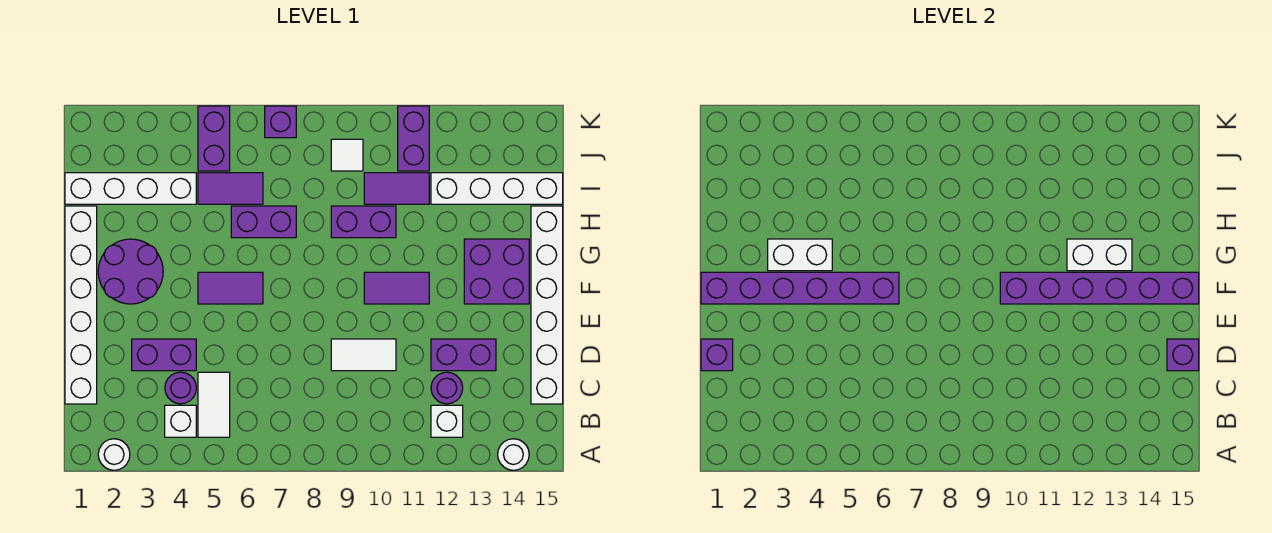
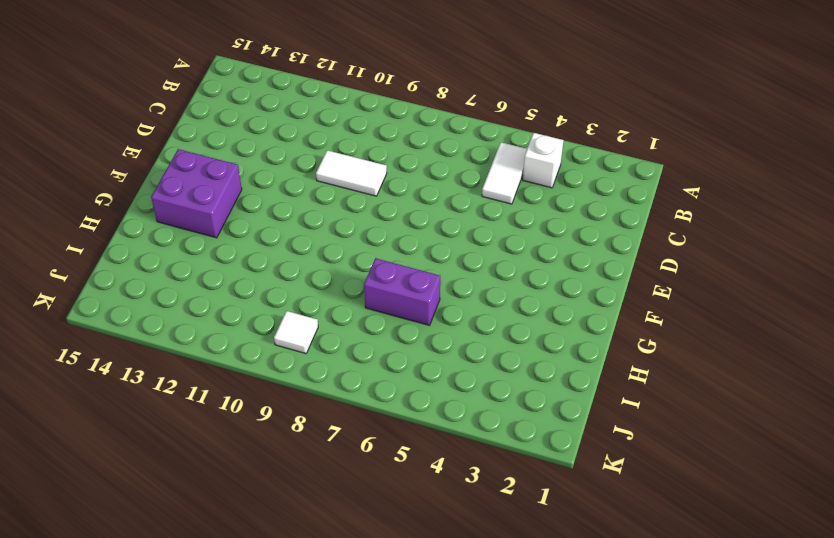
none -> white 1x1 round brick [98,439,130,470]
none -> white 1x1 round brick [498,439,529,470]
none -> white 1x1 brick [431,405,463,437]
none -> white 1x6 brick [65,206,97,404]

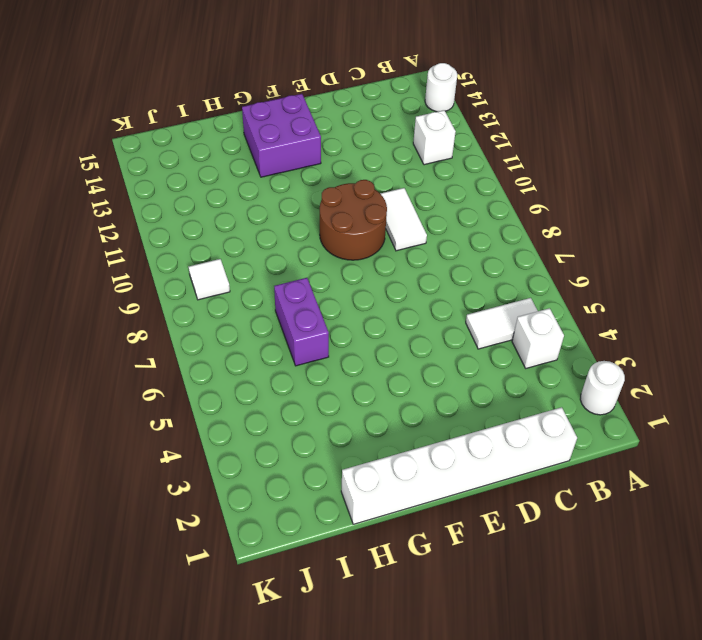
brown 2x2 round brick [320,180,387,260] -> purple 1x2 tile [364,272,429,304]
none -> purple 1x1 round brick [165,372,196,404]
none -> purple 1x1 round brick [431,372,463,404]
none -> white 1x6 brick [531,206,563,404]
none -> purple 1x2 brick [132,339,196,371]

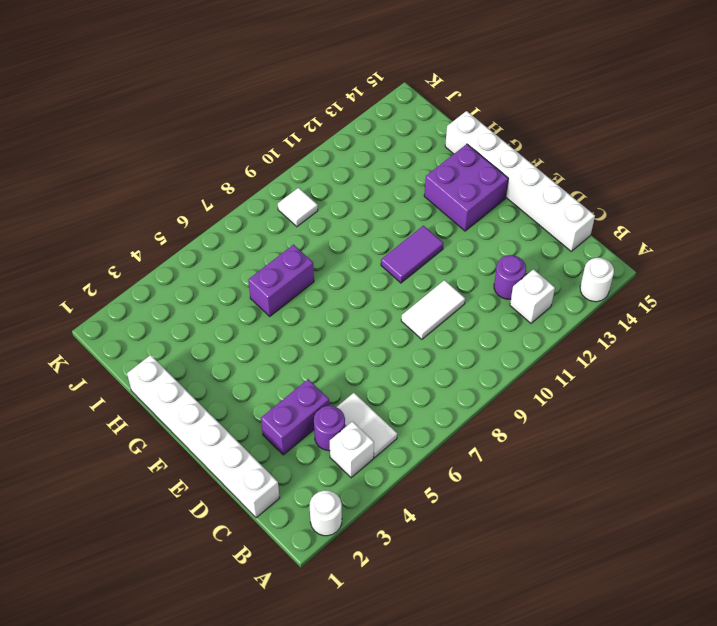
none -> purple 1x2 brick [431,339,496,371]
none -> purple 2x2 round brick [98,239,163,304]
none -> purple 1x2 tile [198,272,263,304]
none -> purple 1x2 brick [331,206,396,238]

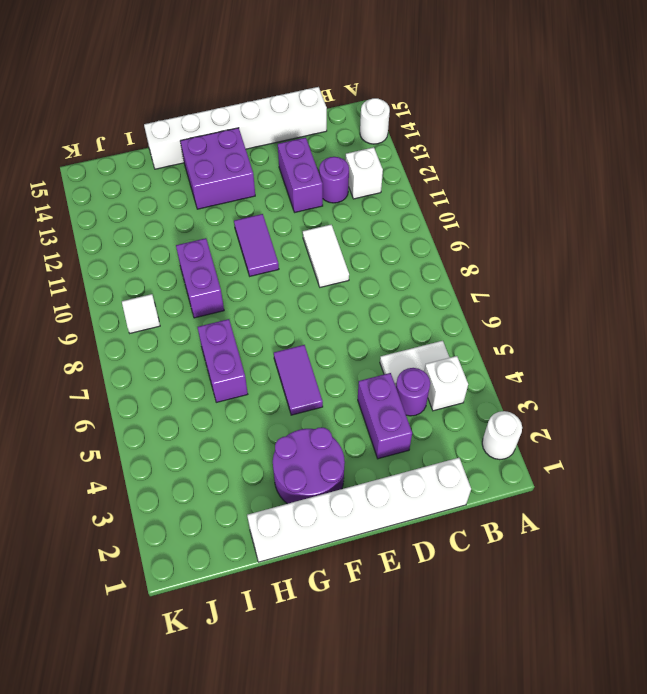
none -> white 1x4 brick [65,173,196,204]
none -> purple 1x2 tile [198,173,263,204]
none -> purple 1x2 tile [364,173,429,204]
none -> white 1x4 brick [431,173,563,204]

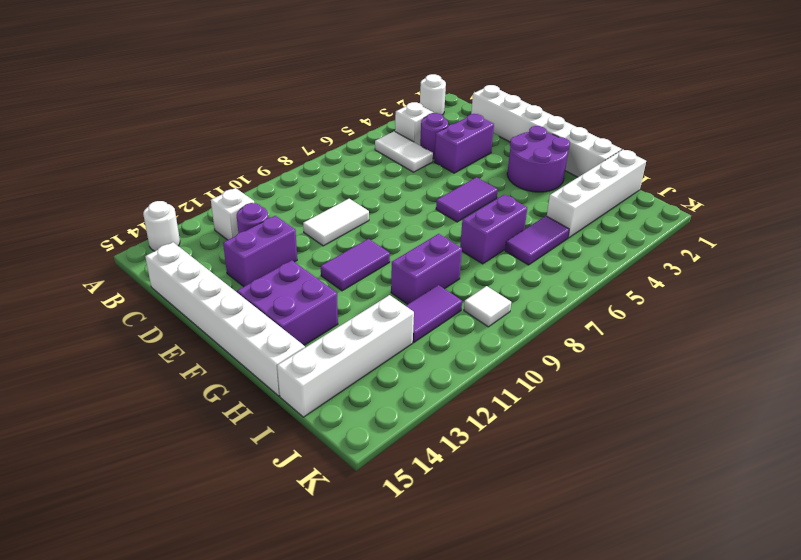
none -> purple 1x2 brick [198,106,230,171]
none -> purple 1x2 brick [398,106,429,171]
none -> purple 1x1 brick [265,106,296,138]
none -> purple 1x1 brick [701,339,733,371]

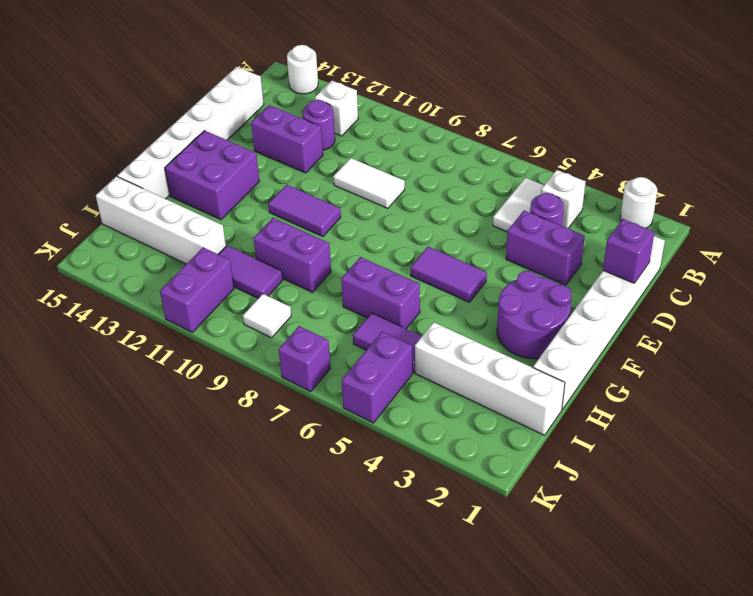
none -> purple 1x1 brick [1167,339,1199,371]
none -> purple 1x6 brick [701,272,899,304]
none -> purple 1x6 brick [1000,272,1199,304]
none -> white 1x2 brick [768,239,832,271]

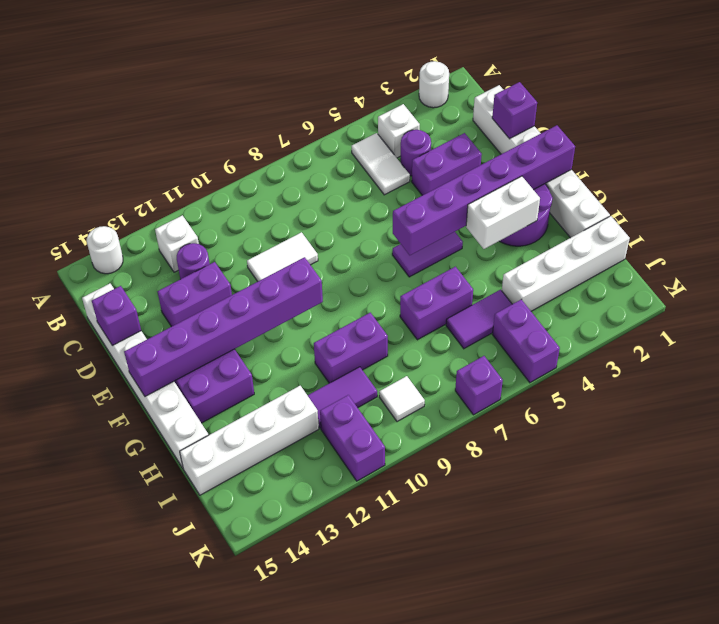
none -> purple 1x2 tile [364,272,429,304]
none -> white 1x2 brick [1067,239,1132,271]

